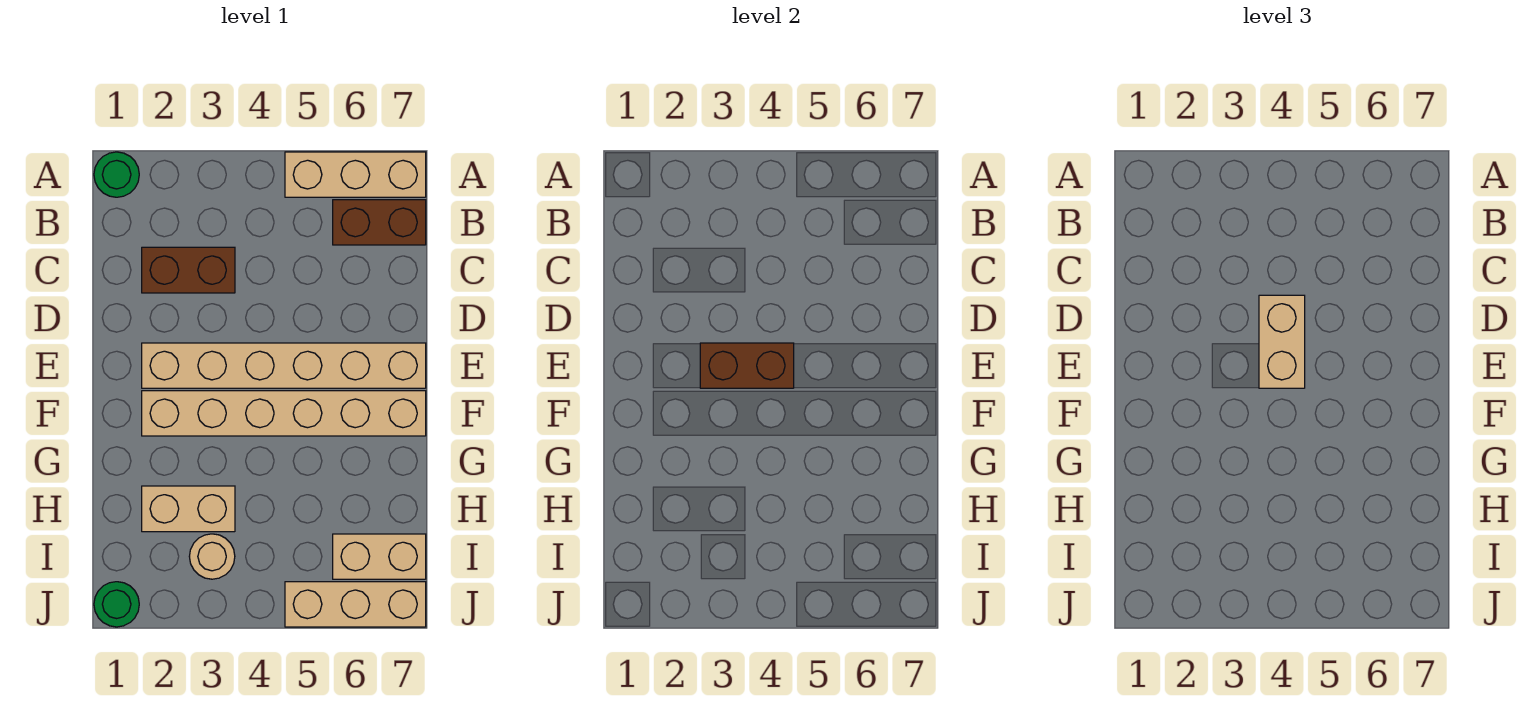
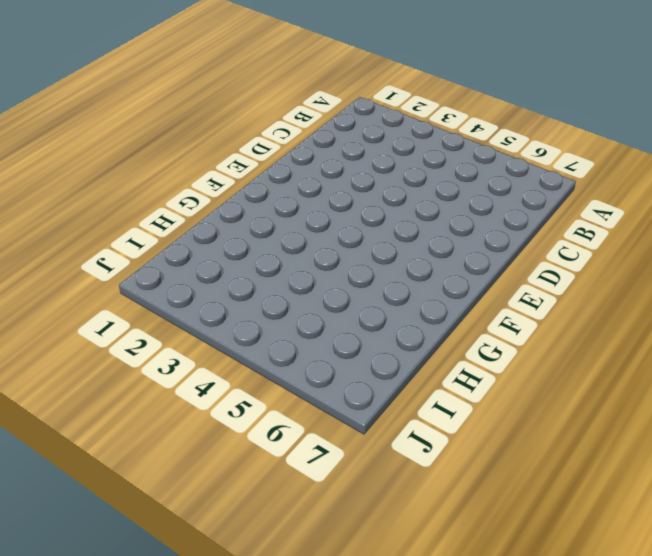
none -> green 1x1 round brick [94,152,139,197]
none -> tan 1x3 brick [285,152,426,197]
none -> brown 1x2 brick [333,200,426,245]

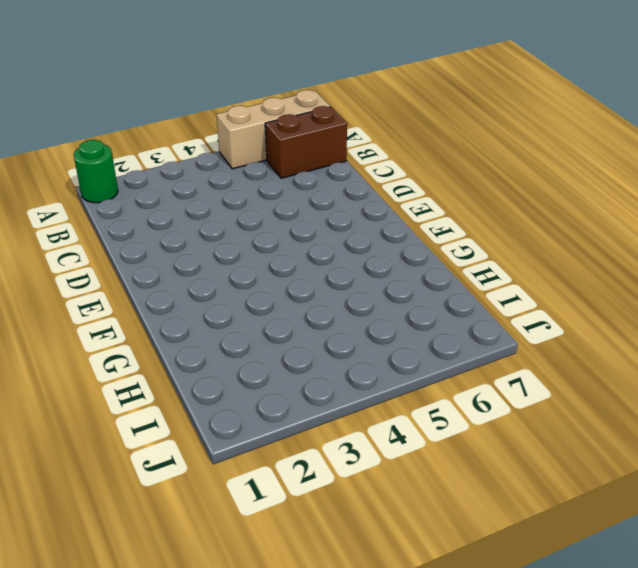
none -> brown 1x2 brick [142,247,235,293]
none -> tan 1x6 brick [142,343,426,388]
none -> tan 1x6 brick [142,391,426,436]

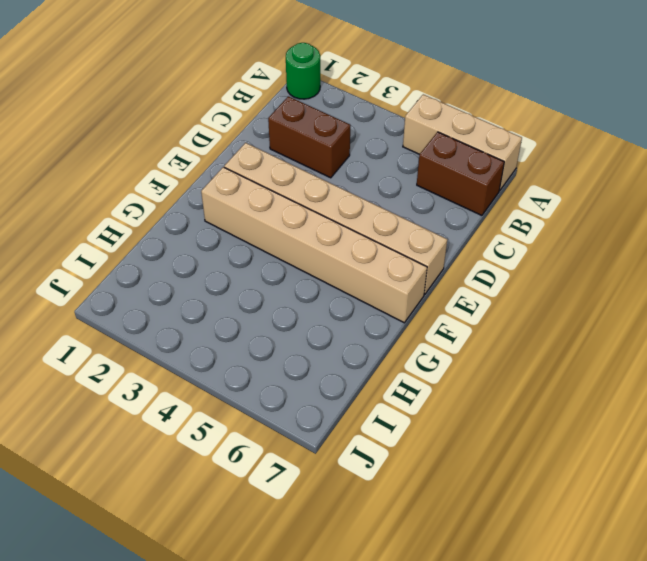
none -> tan 1x2 brick [142,486,235,532]
none -> tan 1x1 round brick [189,534,235,579]
none -> tan 1x2 brick [333,534,426,579]

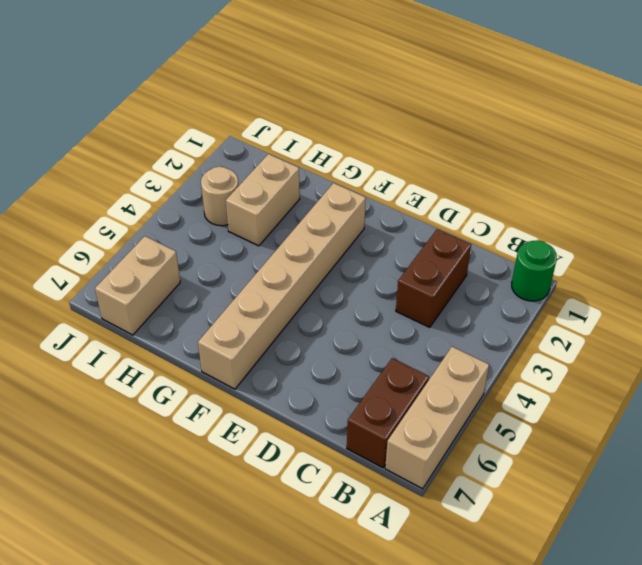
none -> tan 1x6 brick [142,343,426,388]
none -> green 1x1 round brick [94,582,139,627]
none -> tan 1x3 brick [285,582,426,627]

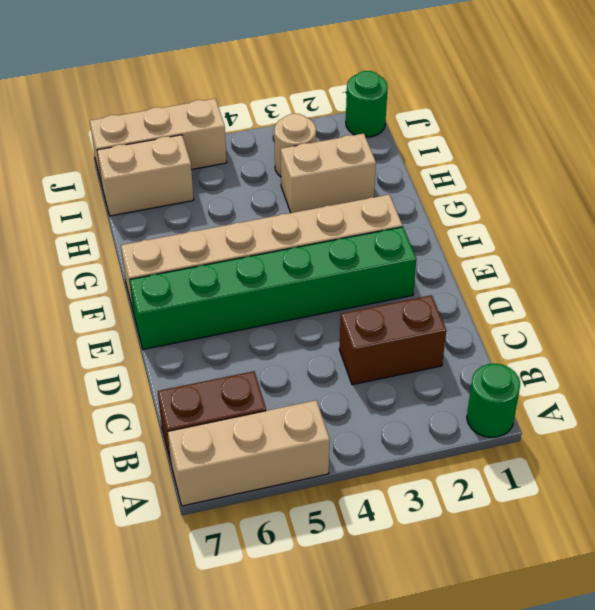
green 1x6 brick [130,227,416,350] -> tan 1x6 brick [142,343,426,388]
none -> brown 1x2 brick [700,343,794,388]
none -> tan 1x2 brick [1259,295,1305,388]

